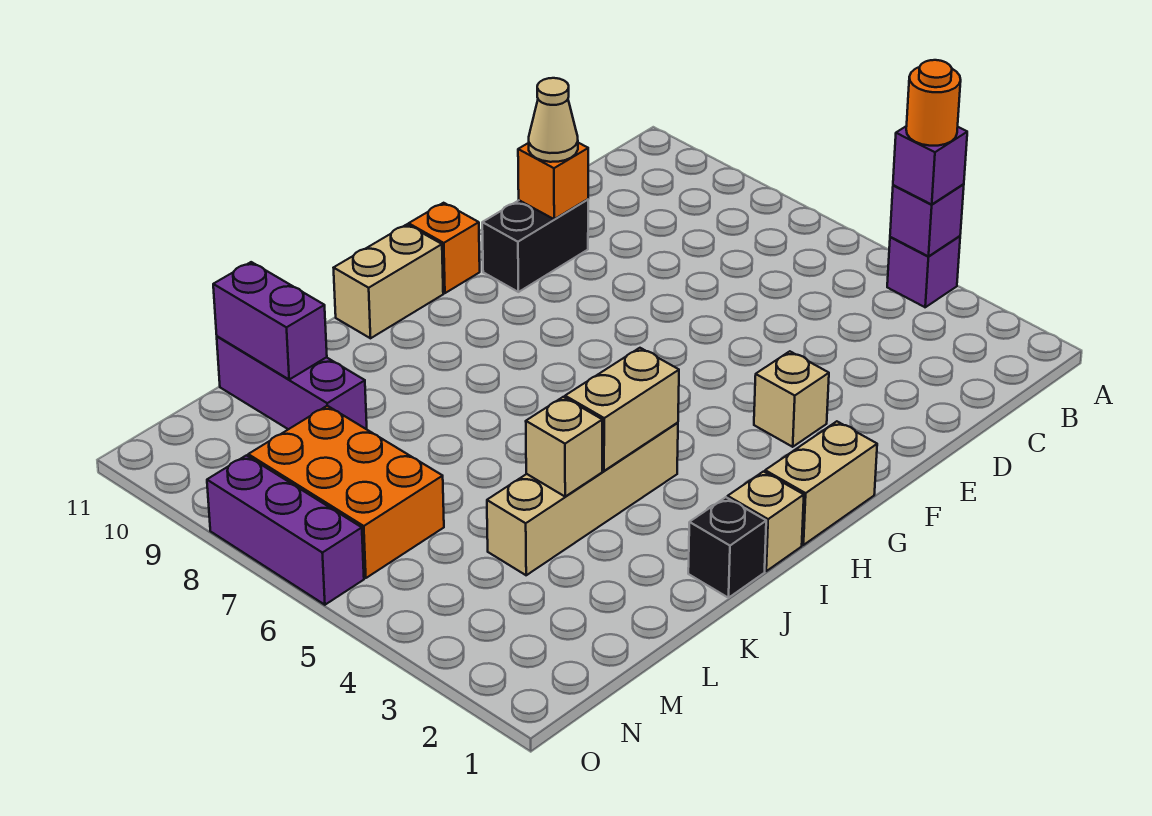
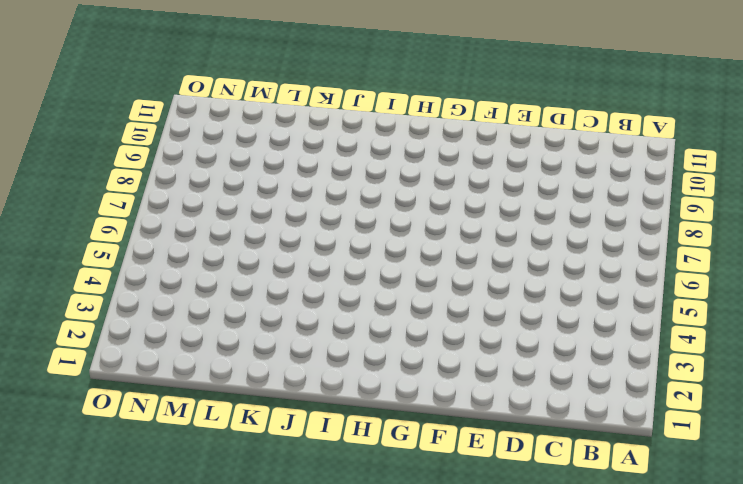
none -> purple 1x1 brick [887,236,960,307]
none -> black 1x2 brick [482,199,588,292]
none -> tan 1x1 brick [754,351,829,447]

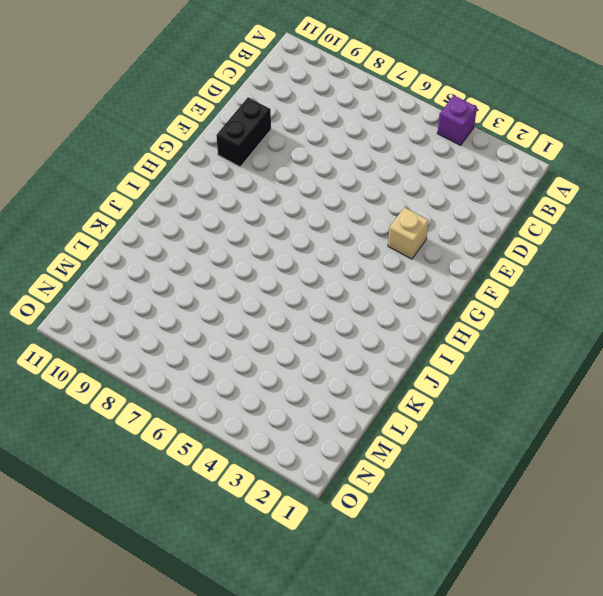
none -> tan 1x2 brick [765,421,877,545]
none -> orange 1x1 brick [409,203,480,293]
none -> tan 1x2 brick [334,225,443,338]

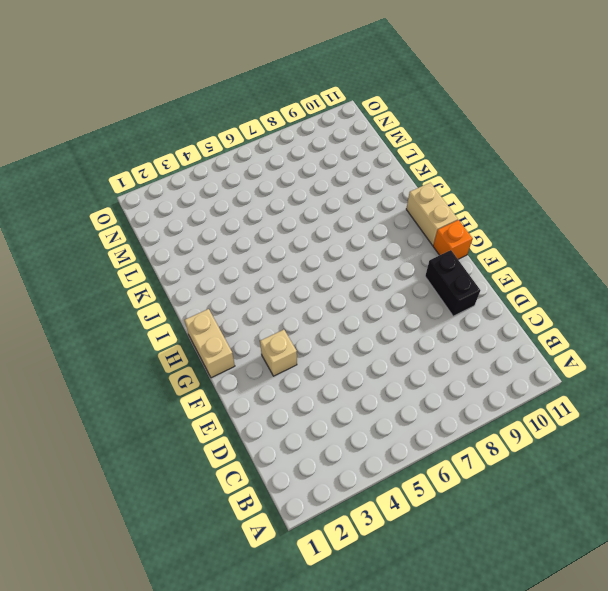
none -> purple 1x1 brick [887,236,960,307]
none -> tan 1x1 brick [728,472,804,571]
none -> tan 1x4 brick [487,423,678,575]

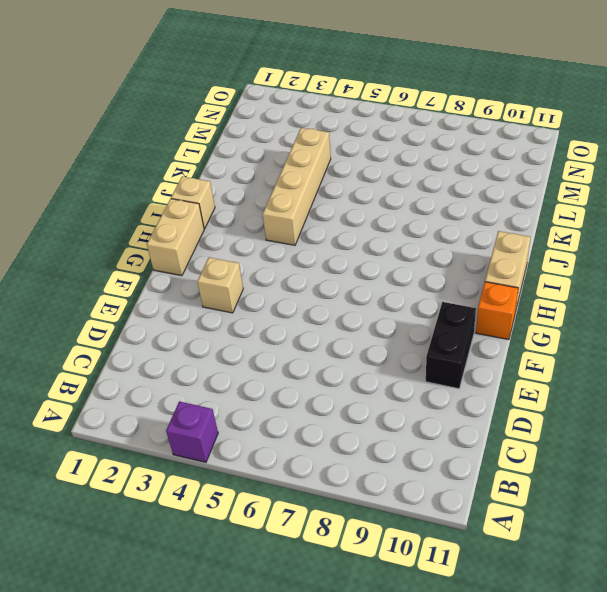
none -> black 1x1 brick [688,497,766,598]
none -> purple 1x3 brick [217,336,367,429]
none -> orange 2x3 brick [248,406,444,578]

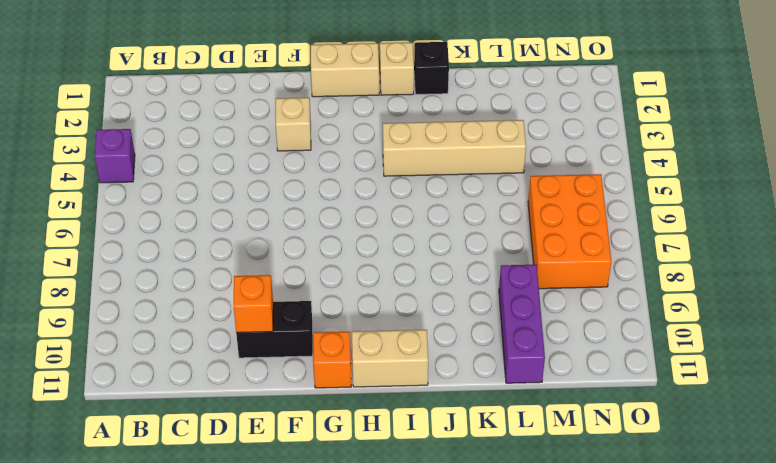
none -> purple 1x3 brick [207,455,364,605]
none -> purple 1x1 brick [890,184,964,256]
none -> tan 1x2 brick [565,348,679,471]

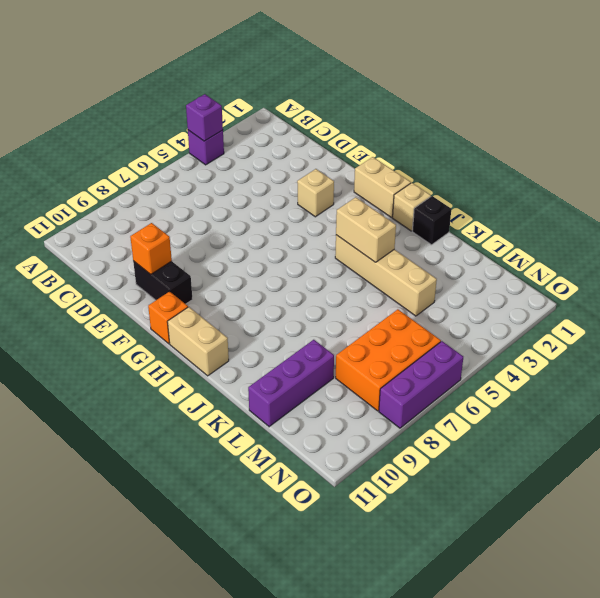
none -> tan 1x1 brick [526,397,602,496]
none -> purple 1x2 brick [213,262,327,379]
none -> purple 1x1 brick [893,126,967,204]

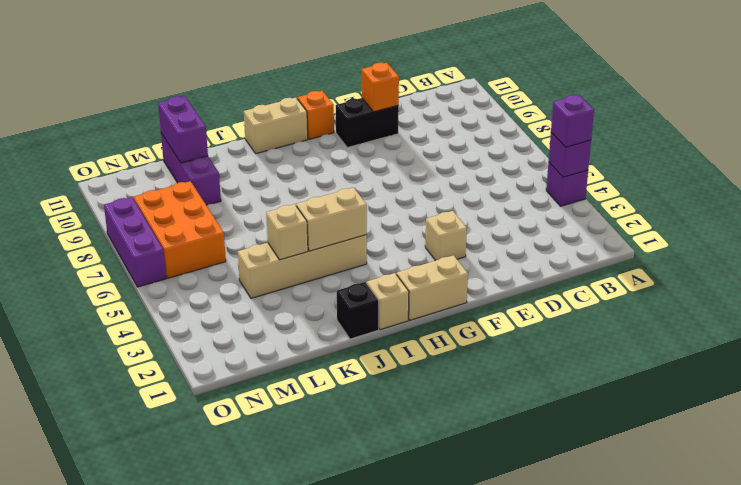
none -> tan 1x1 cone [529,78,578,162]
none -> orange 1x1 round brick [906,60,961,146]

